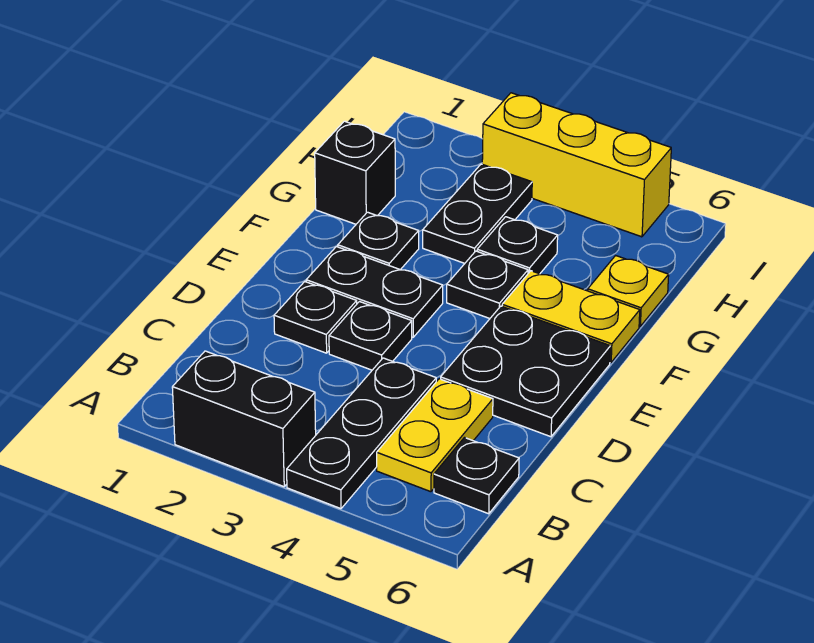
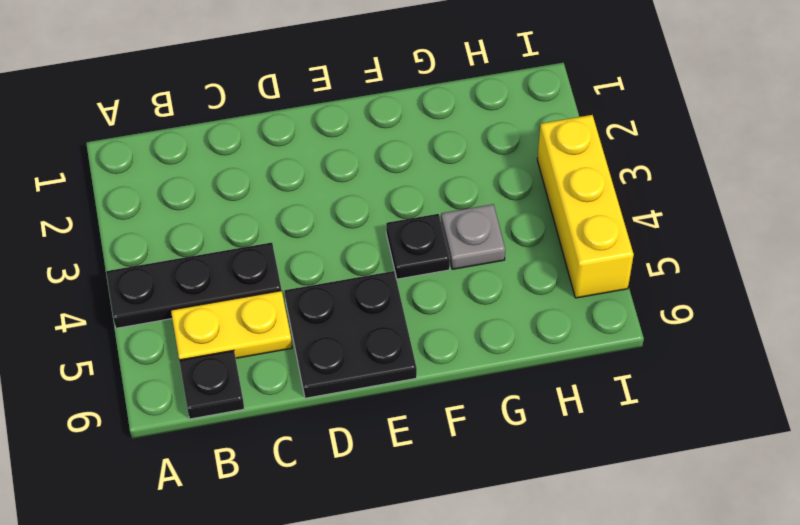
grey 1x1 plate [441,204,505,269] -> black 1x1 plate [477,217,558,274]
none -> black 1x2 brick [172,351,316,487]
none -> black 1x1 plate [274,282,357,353]
none -> black 1x1 plate [329,302,412,370]

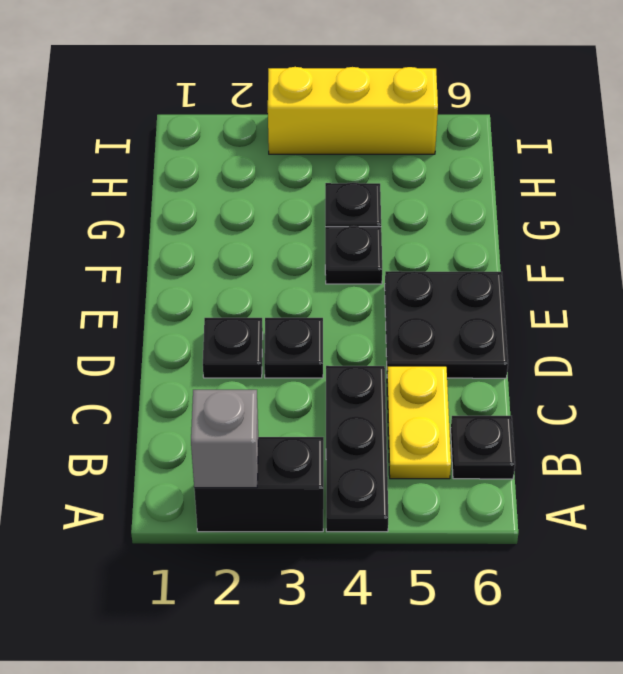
grey 1x1 brick [191,390,258,488] -> none
none -> black 1x2 plate [306,247,443,337]
none -> black 1x1 plate [338,212,419,270]
none -> yellow 1x2 plate [502,271,640,362]

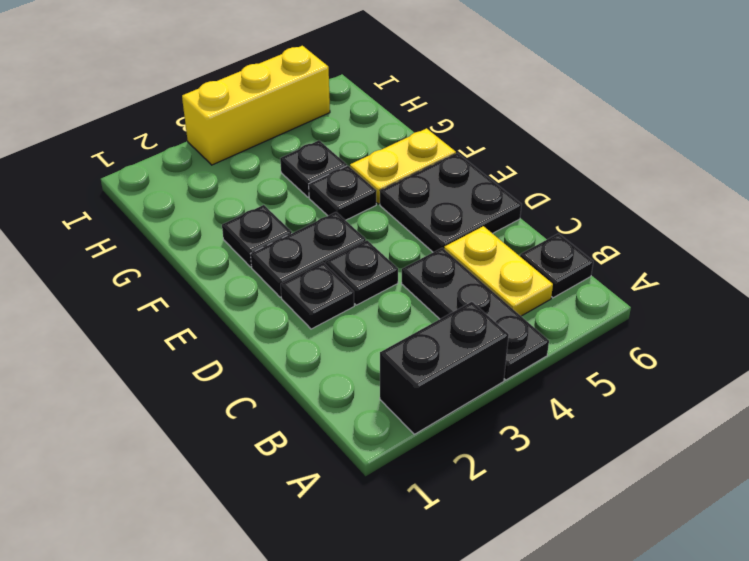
none -> black 1x1 brick [315,121,395,224]
none -> black 1x2 plate [423,164,532,263]
none -> yellow 1x1 plate [588,256,669,326]

